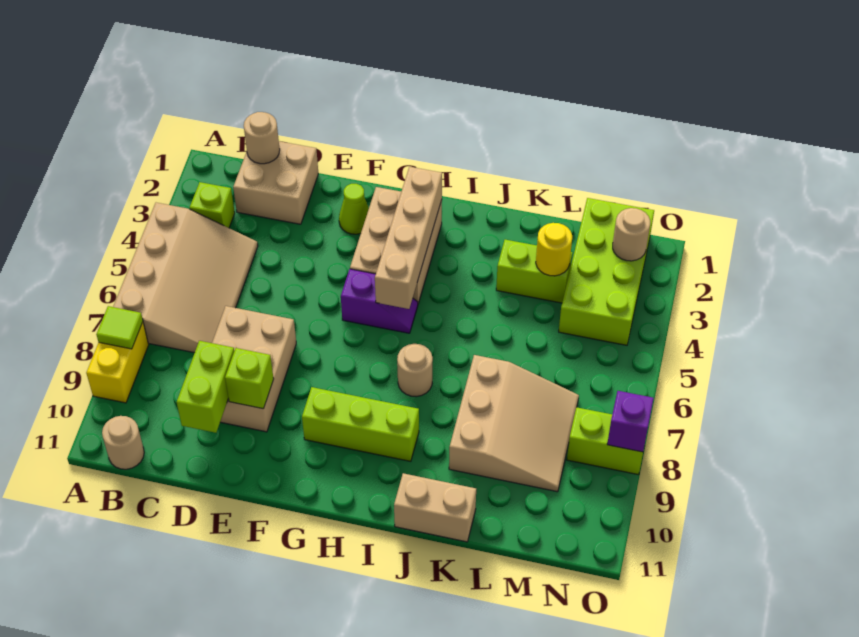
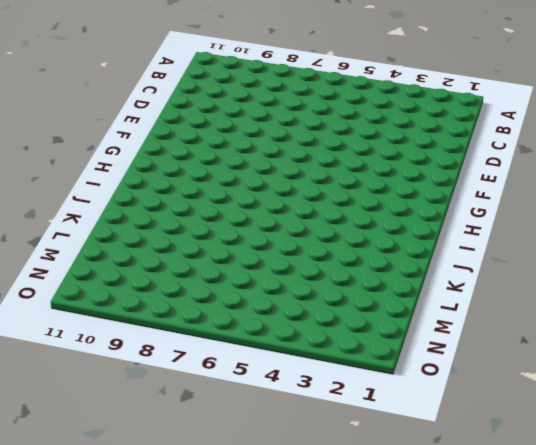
none -> tan 3x4 slope [113,203,258,353]
none -> yellow 1x2 brick [86,322,149,403]
none -> lime 1x1 brick [190,182,235,228]

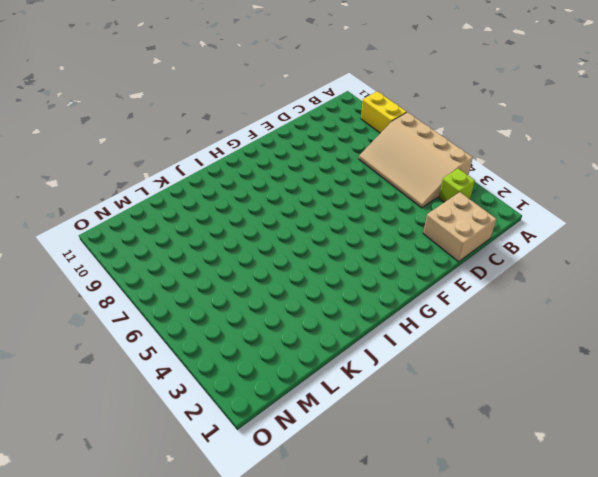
none -> tan 1x1 round brick [102,416,144,469]
none -> tan 2x3 brick [212,306,296,432]
none -> lime 1x1 cone [339,184,369,234]

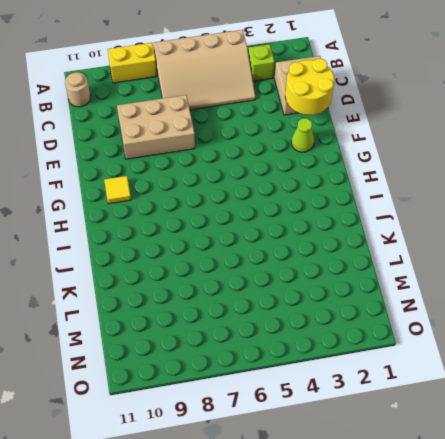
yellow 2x2 round brick [285,59,334,115] -> none
yellow 1x1 tile [104,176,131,204] -> none
none -> tan 2x3 brick [350,187,442,304]
none -> purple 1x2 slope [341,269,418,333]
none -> lime 1x3 brick [302,387,419,461]

